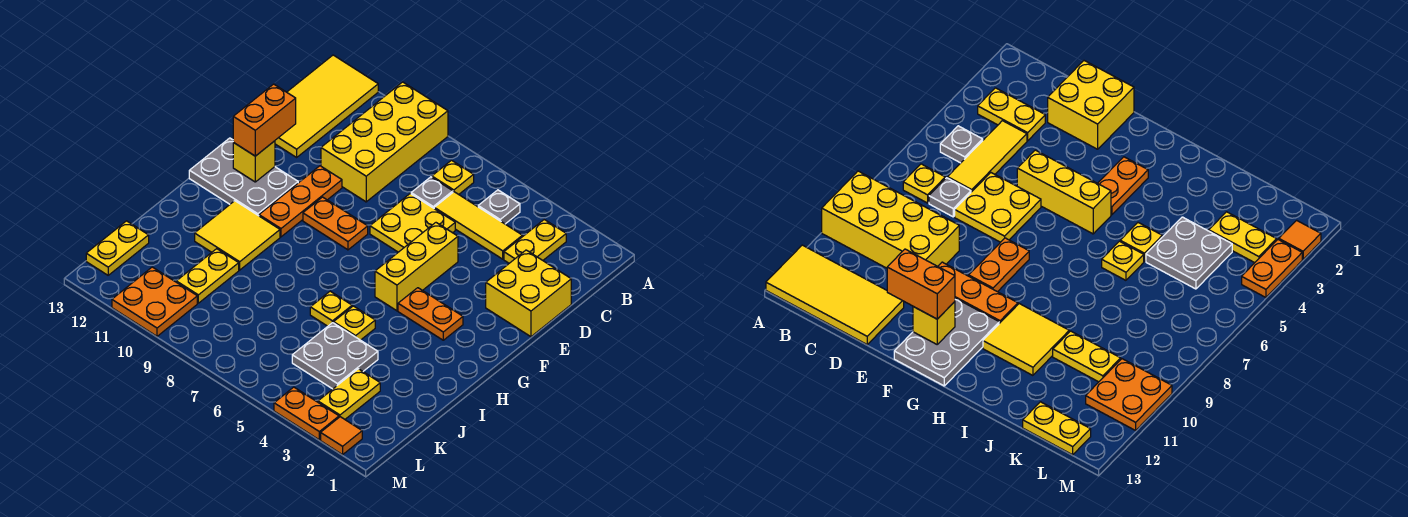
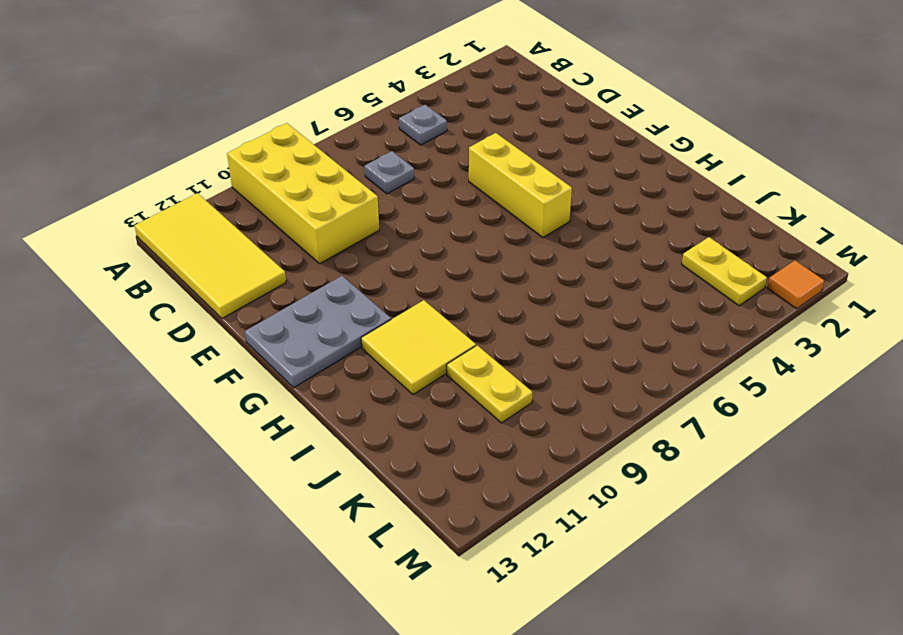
none -> yellow 1x2 plate [504,220,566,263]
none -> yellow 1x1 plate [432,160,474,194]
none -> yellow 1x3 tile [434,192,522,259]

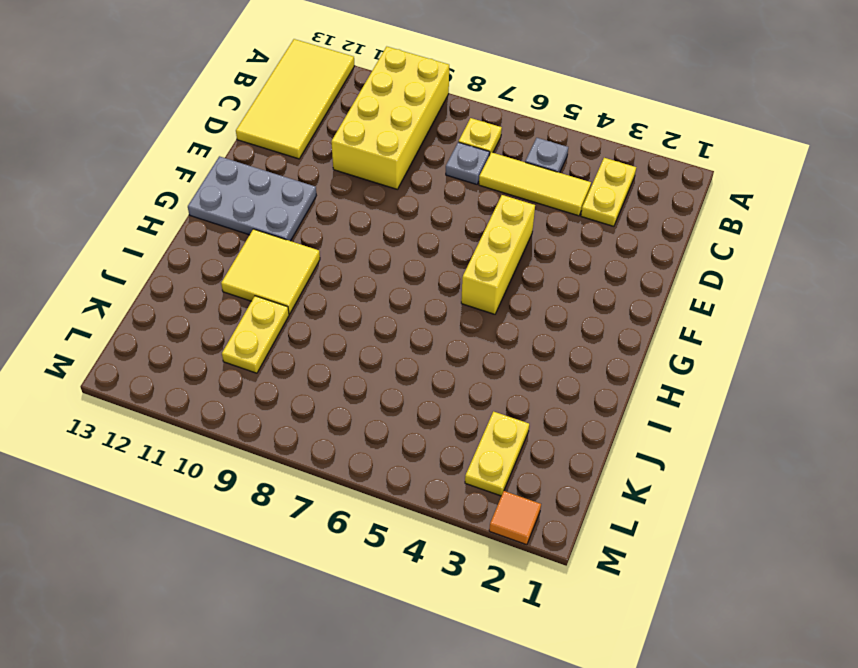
none -> yellow 2x2 brick [486,250,571,337]
none -> yellow 2x2 plate [370,194,455,252]
none -> orange 1x3 plate [259,166,342,237]

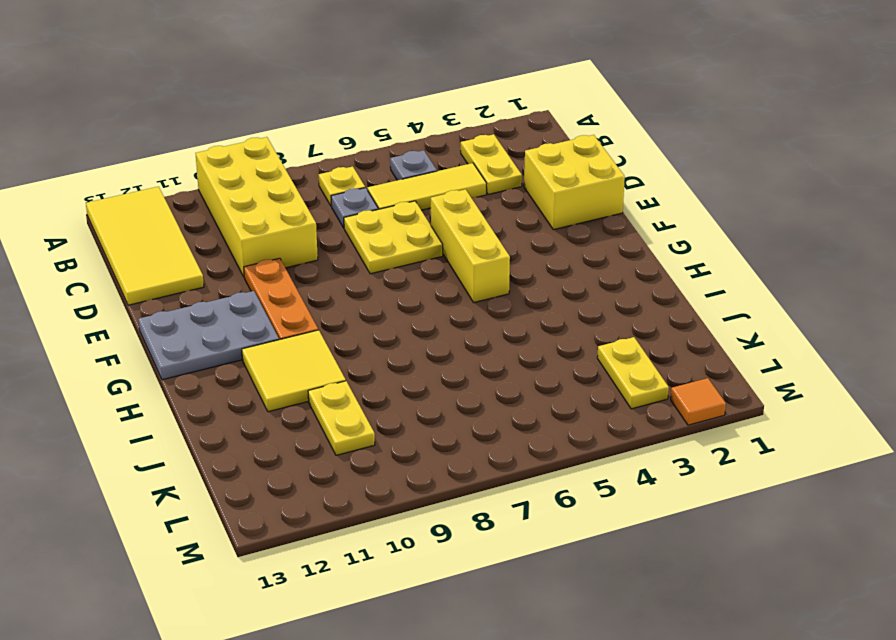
none -> orange 1x2 plate [303,197,368,250]
none -> orange 1x2 plate [398,288,463,340]
none -> yellow 1x1 plate [334,306,375,340]

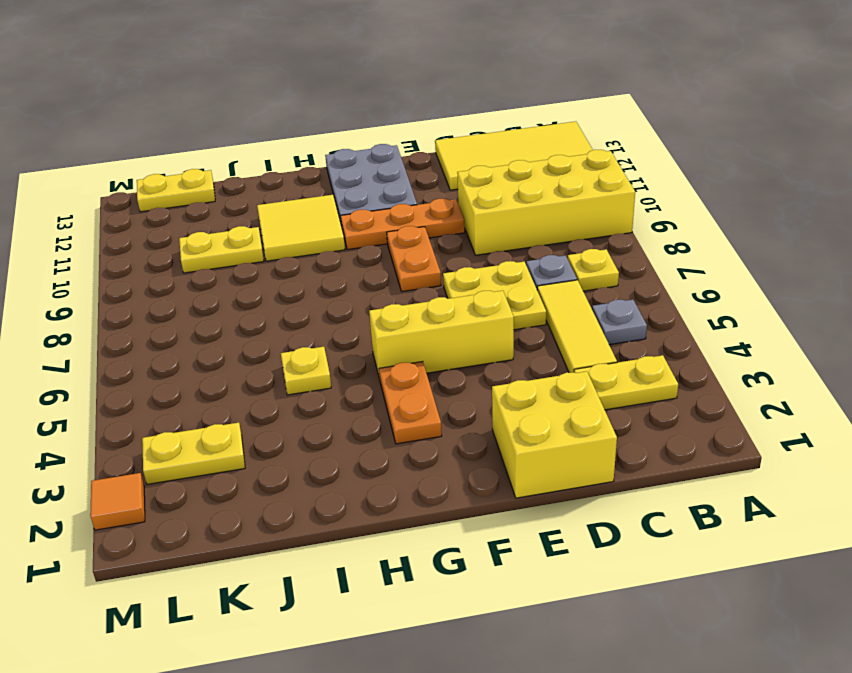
none -> yellow 1x1 plate [310,291,352,326]
none -> grey 2x2 plate [292,323,378,389]
none -> orange 2x2 plate [112,267,197,336]

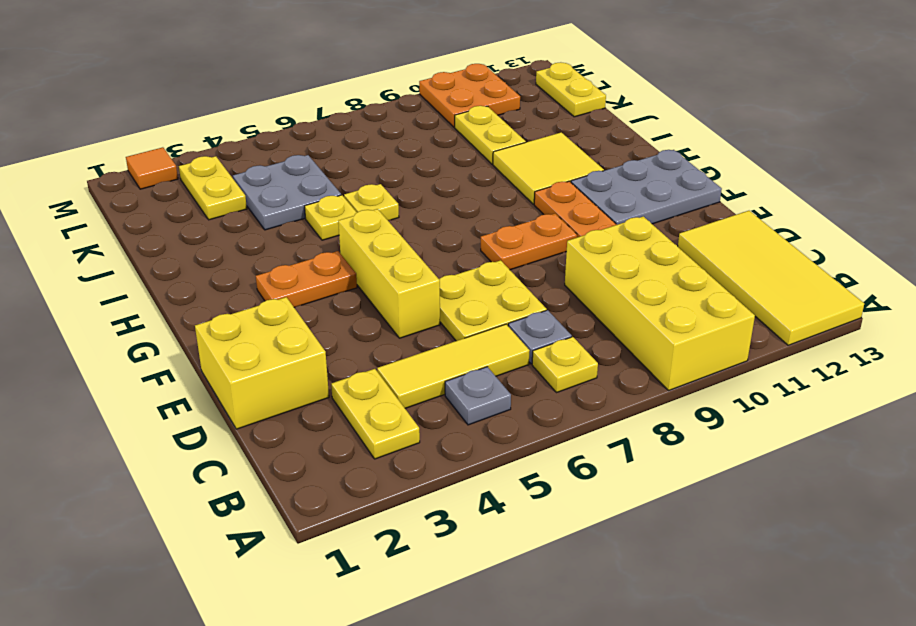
none -> orange 1x2 plate [274,387,339,440]
none -> yellow 1x1 brick [233,141,275,182]
none -> orange 1x2 brick [233,84,296,156]

